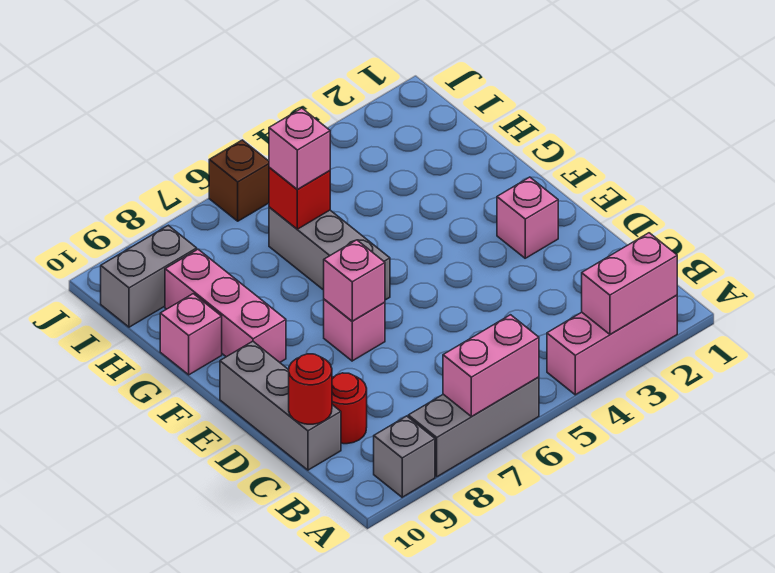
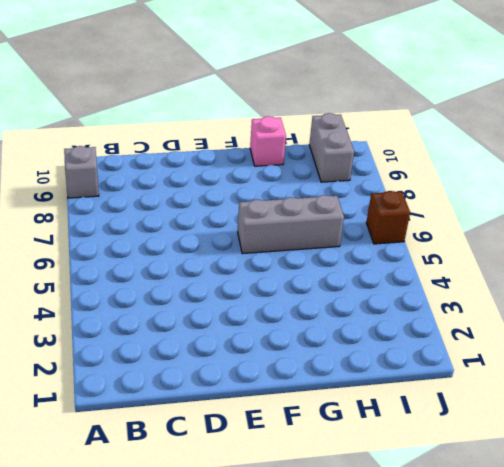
none -> pink 1x3 brick [547,295,677,395]
none -> grey 1x3 brick [408,377,539,477]
none -> red 1x1 round brick [332,373,367,444]

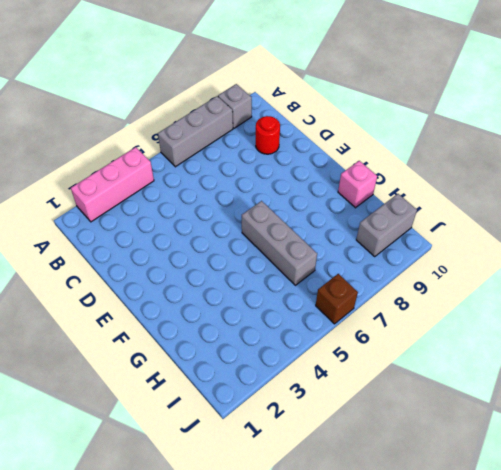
none -> grey 1x3 brick [220,341,341,470]
none -> pink 1x1 brick [497,177,558,258]
none -> pink 1x1 brick [324,299,385,361]

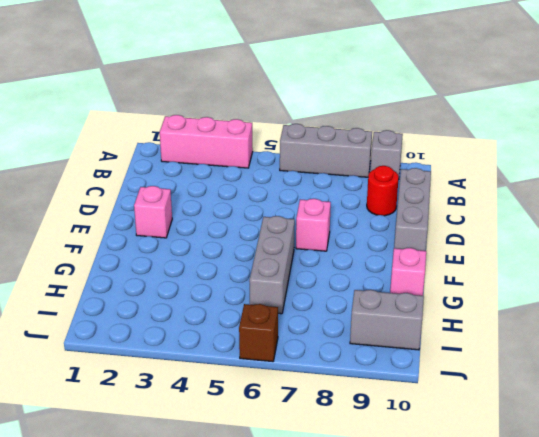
none -> pink 1x3 brick [165,249,286,362]
none -> pink 1x2 brick [582,233,677,334]
none -> pink 1x2 brick [443,315,539,416]

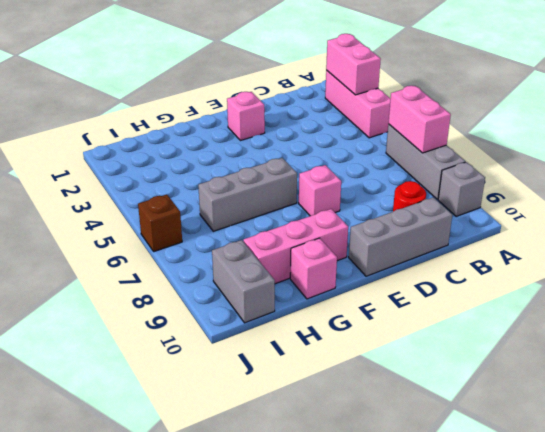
none -> red 1x1 round brick [289,354,332,424]
none -> pink 1x1 brick [324,240,385,321]
none -> red 1x1 brick [269,168,330,229]

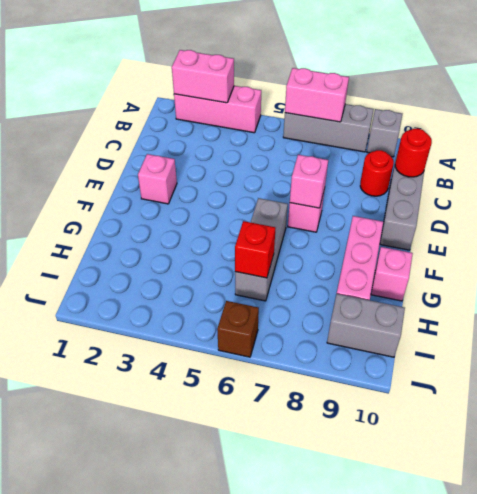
none -> pink 1x1 brick [269,108,330,189]

